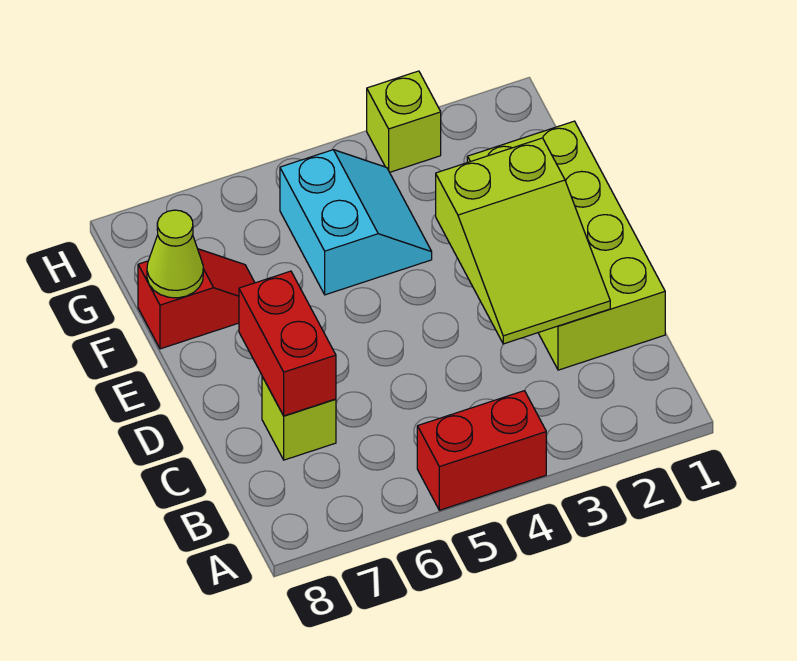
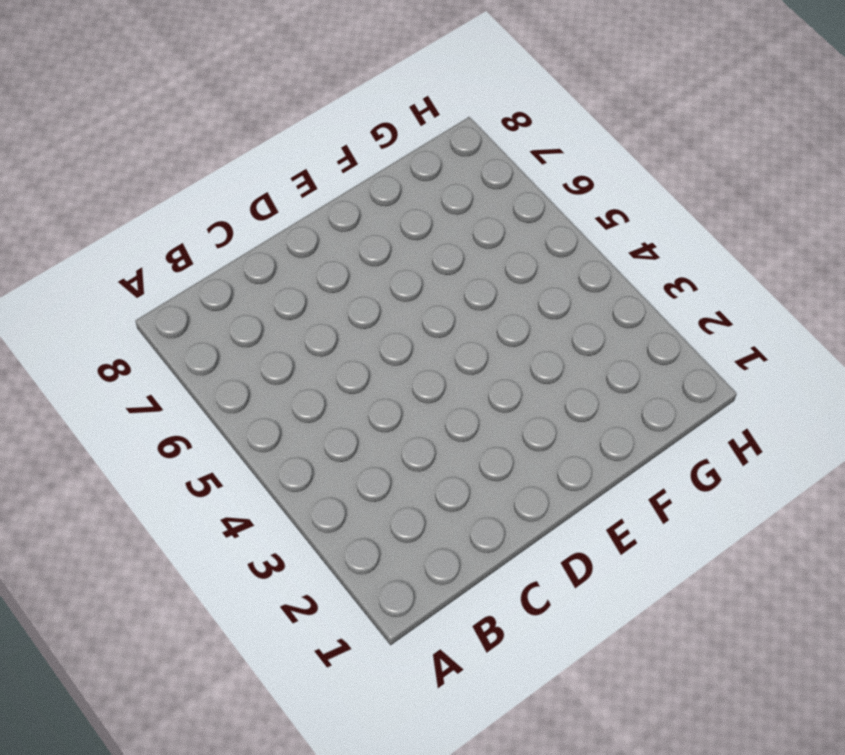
none -> red 1x2 brick [417,391,546,510]
none -> lime 2x4 brick [467,121,665,370]

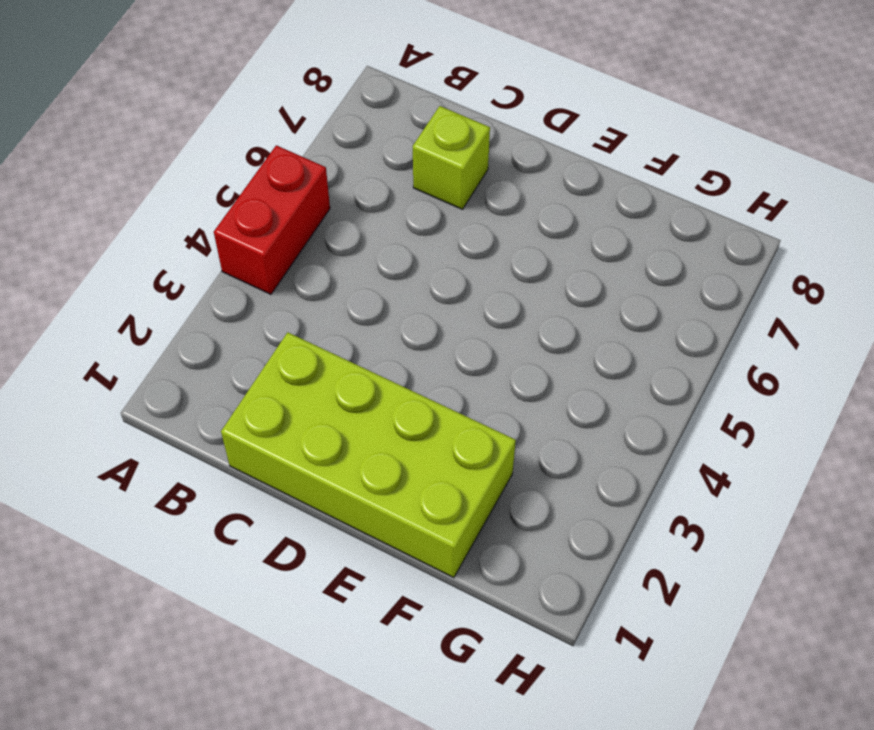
none -> cyan 2x2 slope [280,150,432,295]
none -> red 1x2 slope [138,249,255,349]

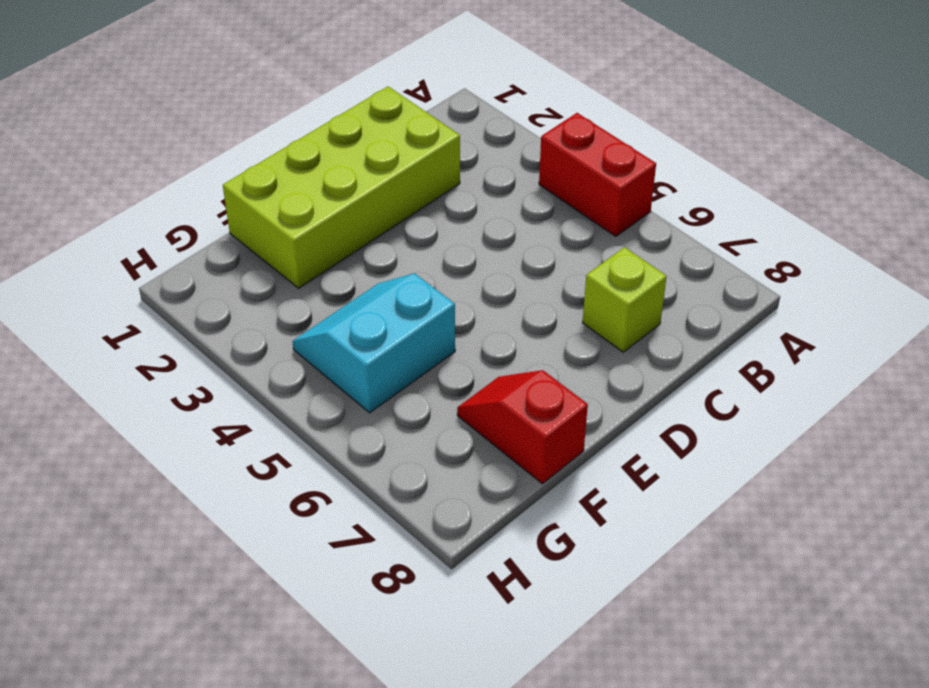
none -> lime 1x1 brick [367,71,441,172]
none -> lime 2x3 slope [436,138,610,344]

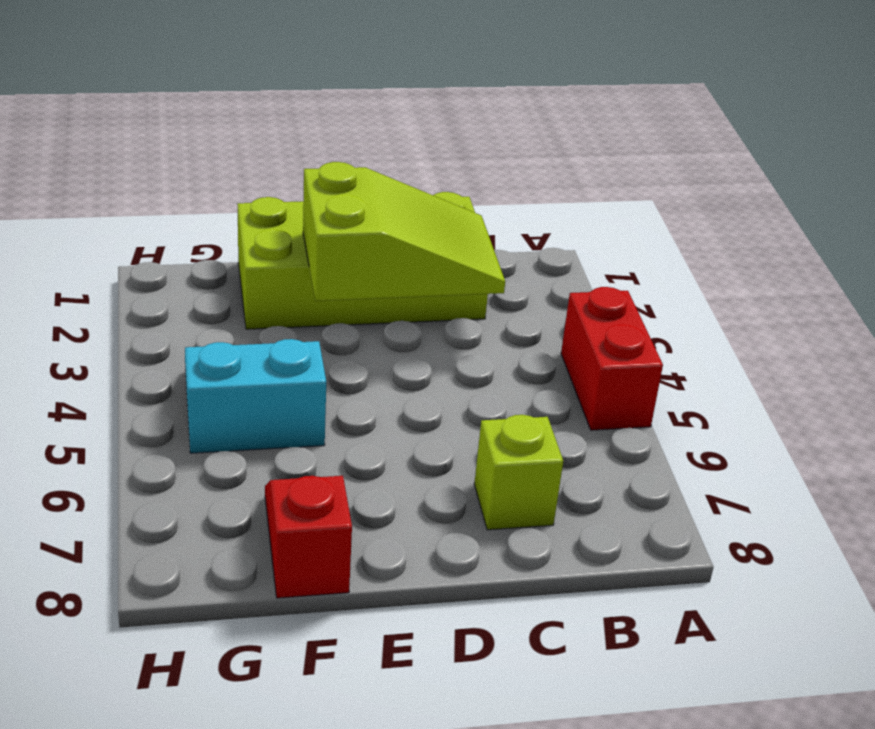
none -> lime 1x1 brick [367,71,441,172]
none -> red 1x2 brick [239,271,336,416]

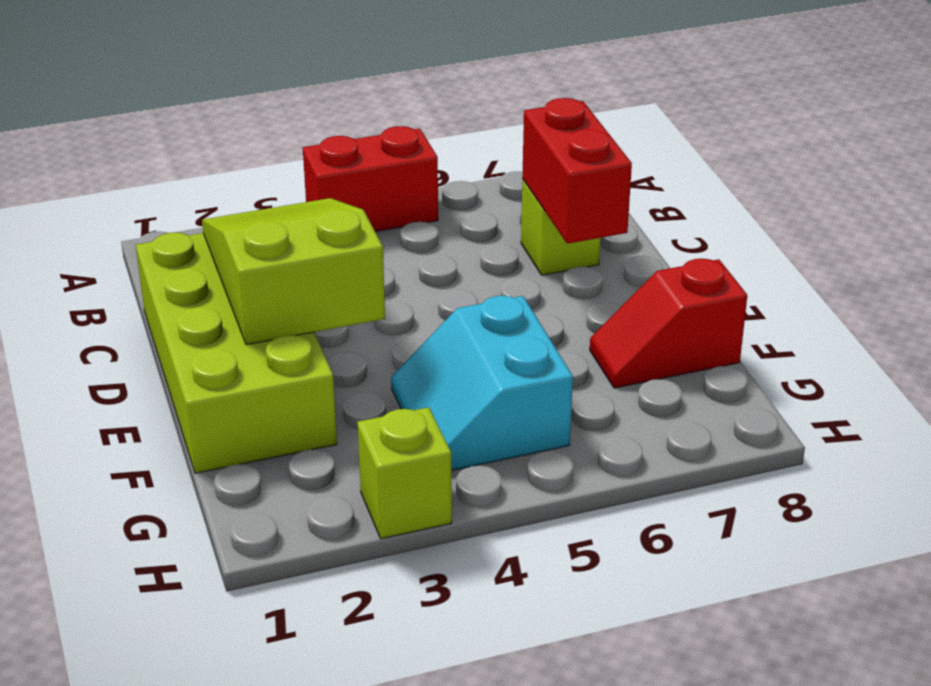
none -> lime 1x1 cone [147,210,203,298]

